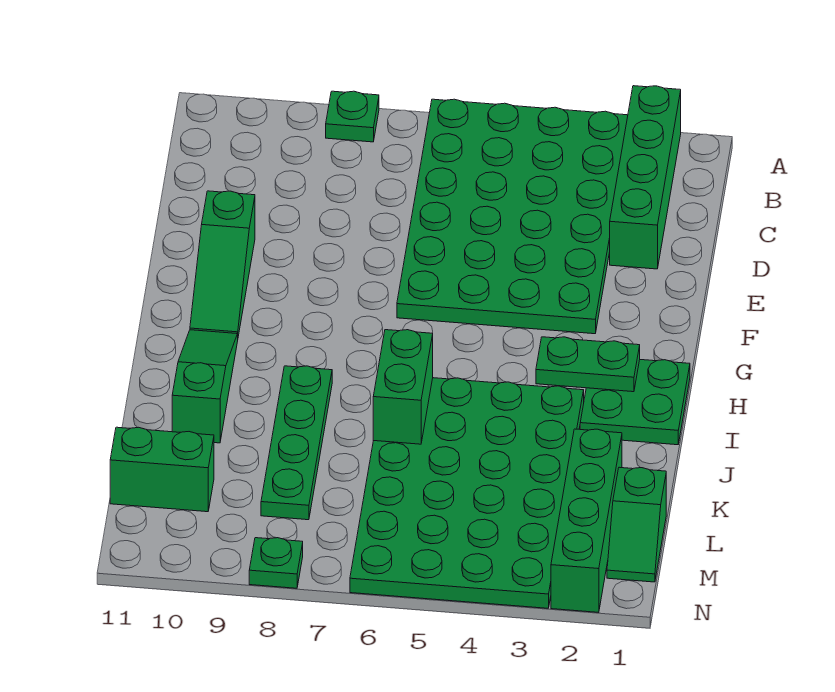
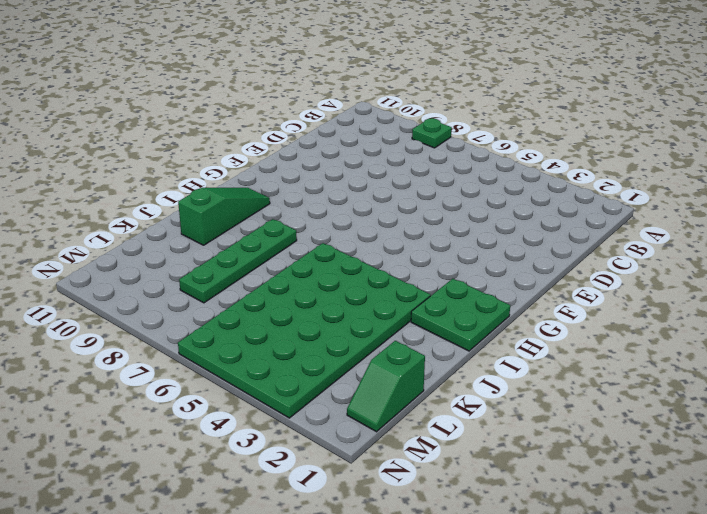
none -> green 1x4 brick [610,86,681,269]
none -> green 4x6 plate [397,99,628,334]
none -> green 1x3 slope [190,191,255,336]

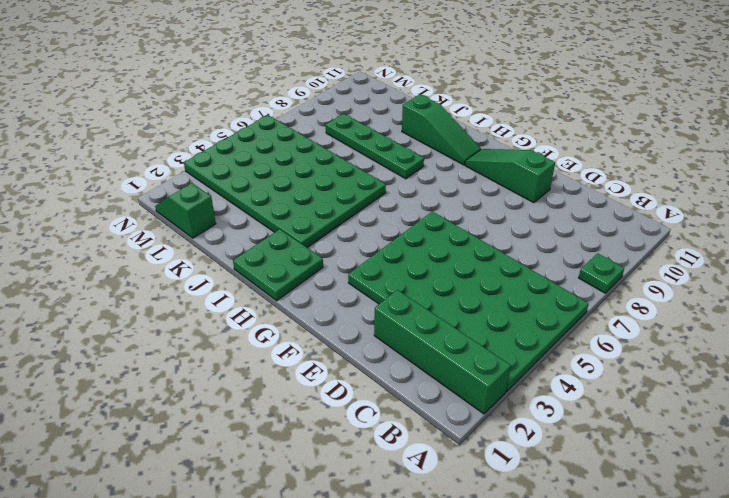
none -> green 1x4 brick [551,429,622,612]
none -> green 1x2 brick [110,427,214,512]
none -> green 1x1 plate [249,538,303,588]

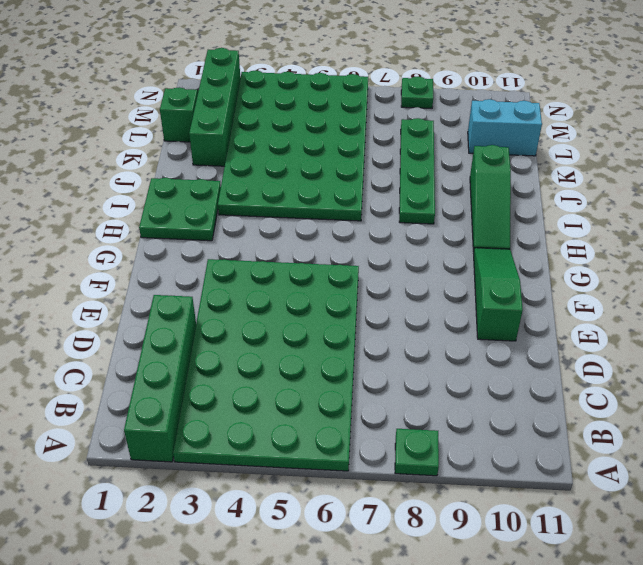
cyan 1x2 brick [468,99,542,156] -> green 1x2 brick [110,427,214,512]
none -> green 1x2 plate [536,337,640,392]
none -> green 1x2 brick [373,330,433,444]

